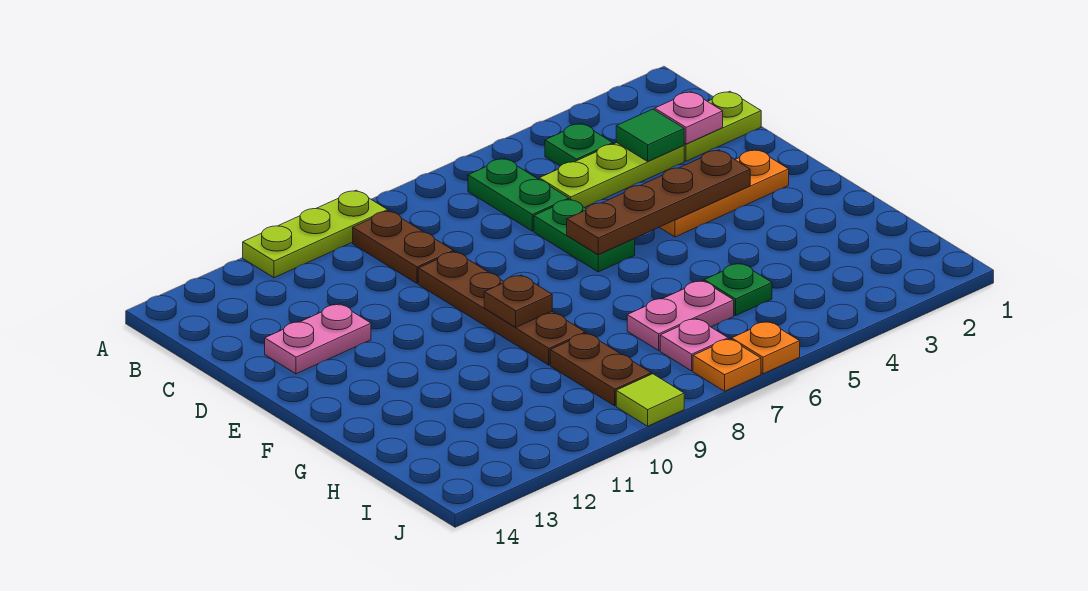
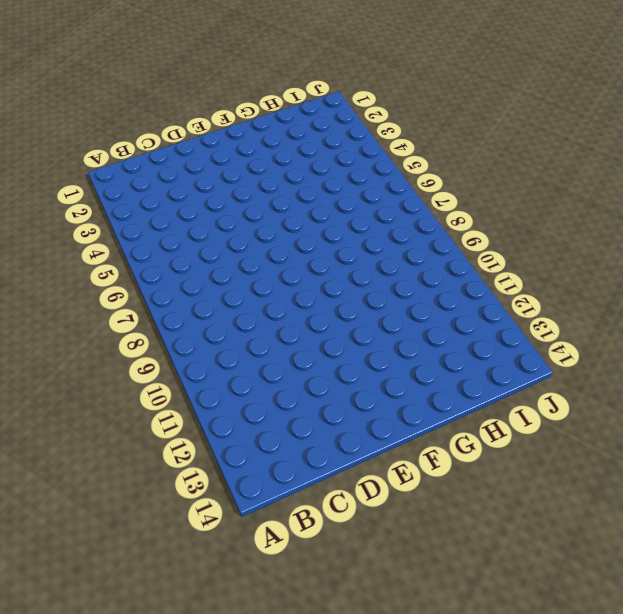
none -> lime 1x3 plate [243,190,388,278]
none -> green 1x1 plate [545,123,613,166]
none -> green 1x2 plate [468,158,569,231]

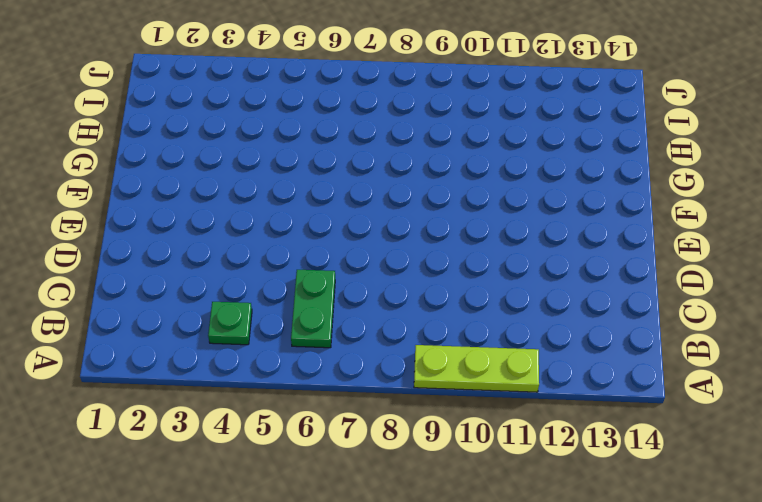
none -> brown 1x2 plate [353,211,454,283]
none -> lime 1x2 plate [684,91,761,161]
none -> lime 1x3 plate [539,143,684,208]

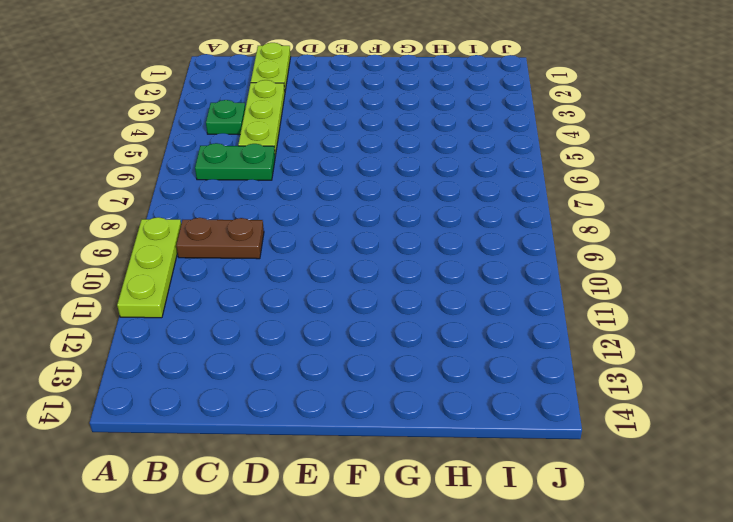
none -> green 1x2 plate [534,199,635,272]
none -> brown 1x4 plate [418,252,585,365]
none -> pink 1x2 plate [265,304,371,374]

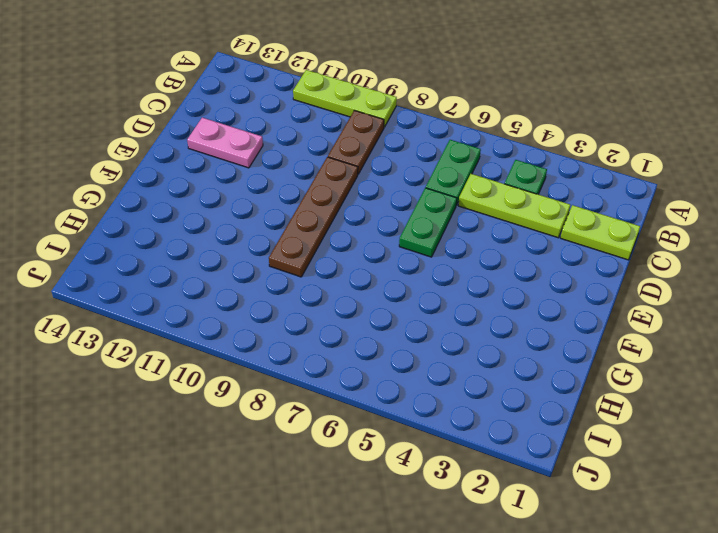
none -> orange 1x3 plate [660,150,789,237]
none -> green 1x1 plate [704,263,772,316]
none -> pink 1x2 plate [627,281,734,350]

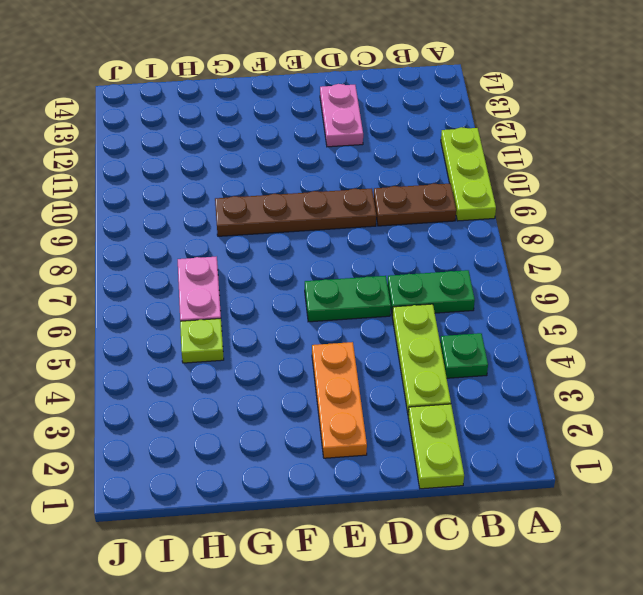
lime 1x1 plate [180,318,224,363] -> green 1x1 plate [704,263,772,316]
none -> brown 1x2 plate [550,333,651,406]
none -> pink 1x1 plate [660,319,728,371]
none -> orange 1x1 plate [732,321,800,374]

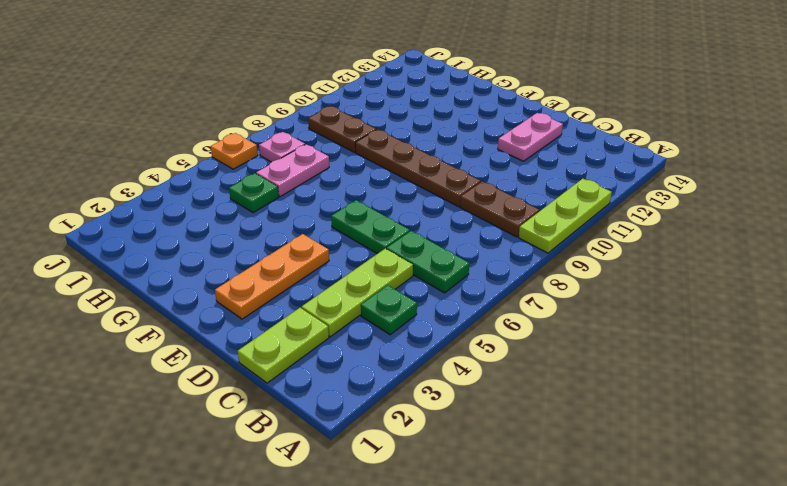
none -> orange 1x1 plate [693,339,761,391]
none -> lime 1x1 tile [616,374,684,426]
none -> pink 1x1 plate [655,92,723,144]

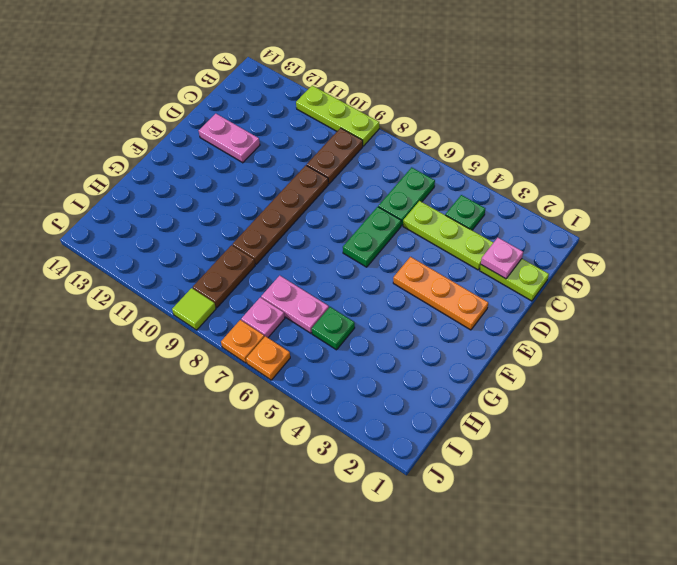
none -> green 1x1 tile [616,109,684,161]
none -> brown 1x4 plate [567,150,750,255]
none -> brown 1x1 plate [484,275,552,327]

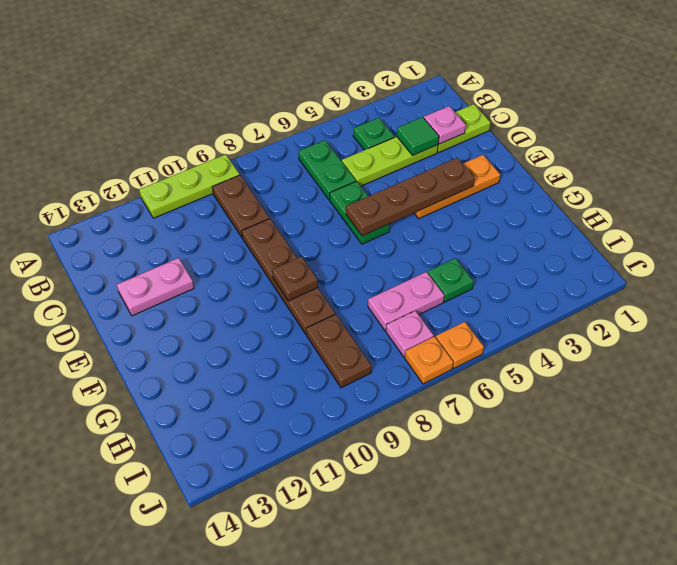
none -> lime 1x1 tile [616,374,684,426]

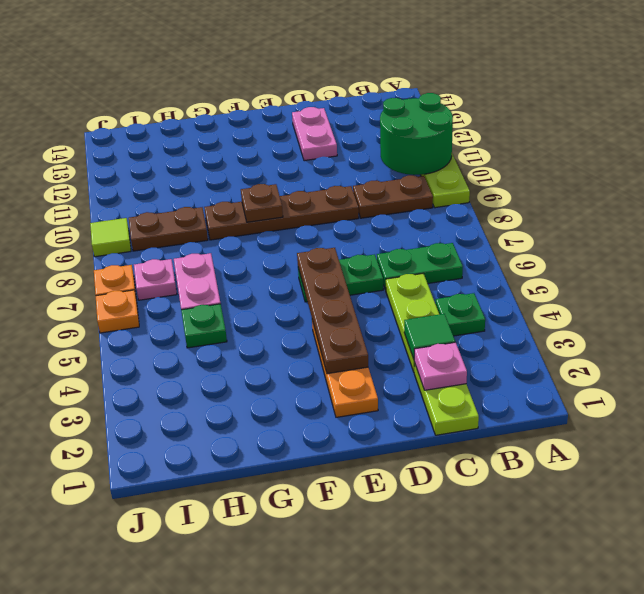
green 2x2 round brick [380,93,453,175] -> none

